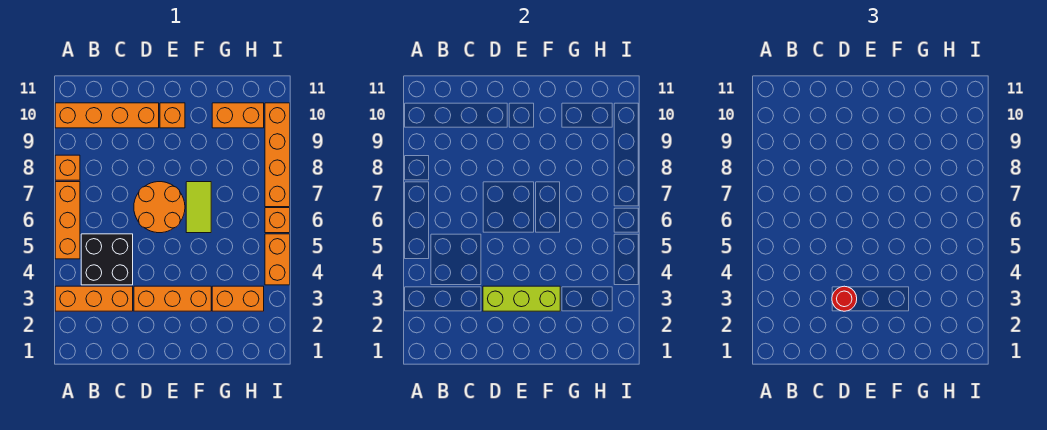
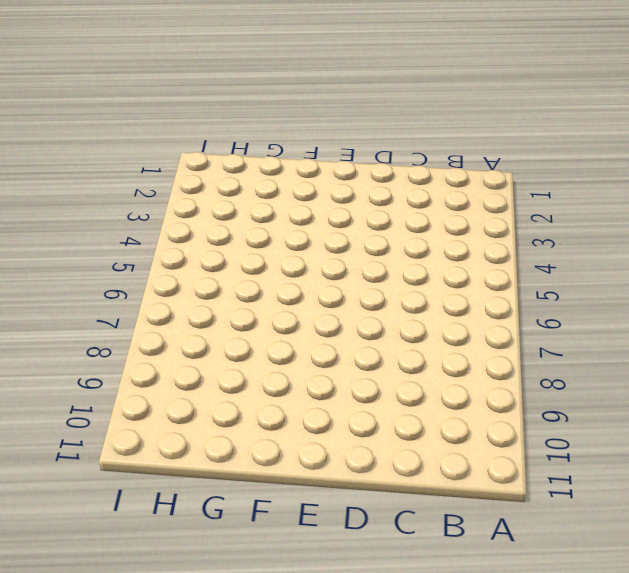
none -> orange 1x3 brick [55,286,133,311]
none -> orange 1x3 brick [55,182,80,259]
none -> orange 1x1 brick [55,155,80,180]

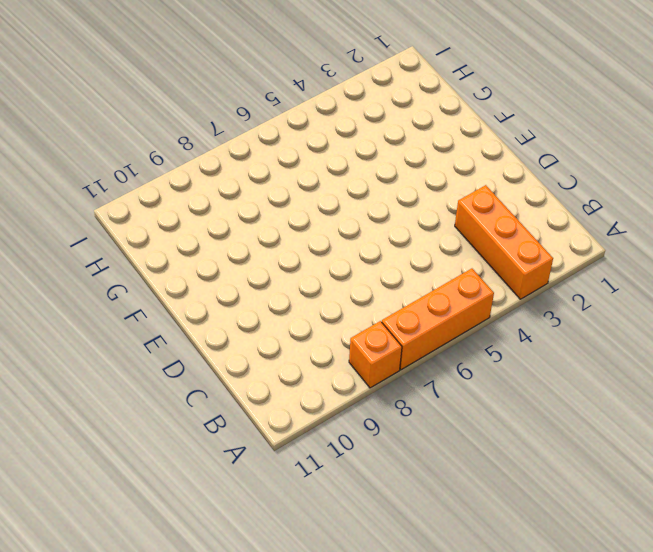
none -> orange 1x4 brick [55,103,159,128]
none -> black 2x2 brick [81,234,133,285]
none -> orange 1x3 brick [134,286,211,311]

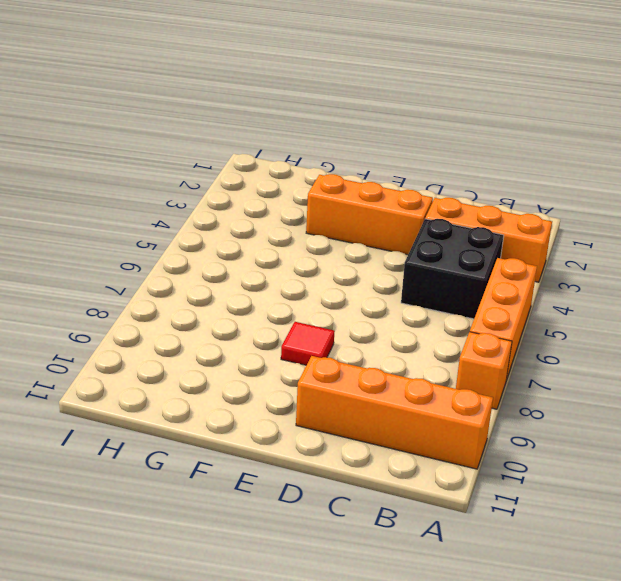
red 1x1 tile [281,322,335,365] -> none
none -> orange 2x2 round brick [134,182,185,233]
none -> orange 1x1 brick [160,103,185,128]
none -> lime 1x2 tile [186,182,211,233]

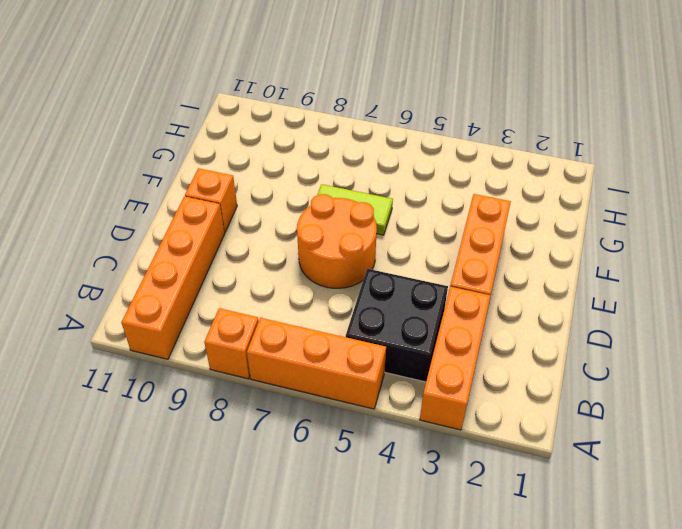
none -> orange 1x2 brick [212,286,264,311]
none -> orange 1x2 brick [212,103,264,128]
none -> orange 1x2 brick [265,234,290,285]

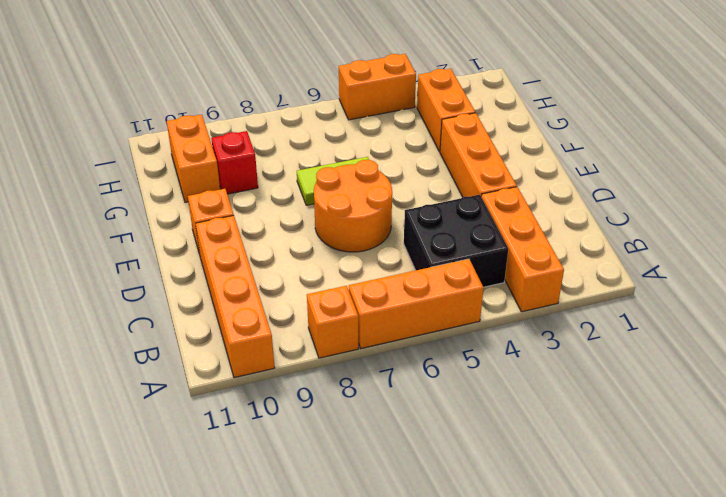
red 1x1 brick [211,131,258,194] -> none
none -> orange 1x1 brick [265,208,290,233]
none -> orange 1x4 brick [265,103,290,207]
none -> lime 1x3 brick [483,286,560,311]

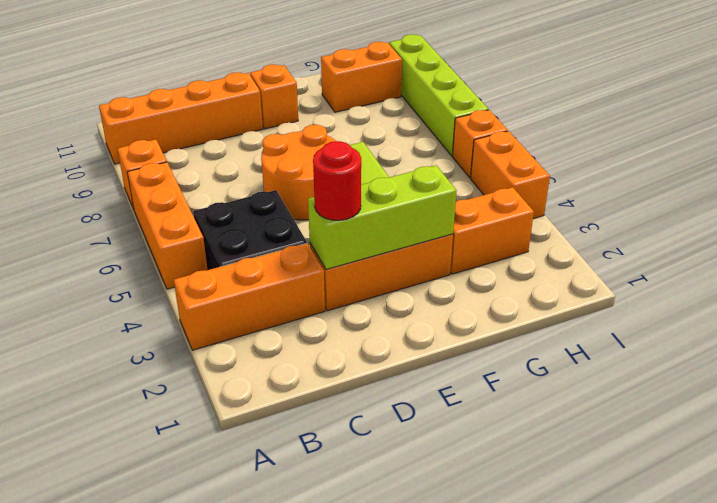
lime 1x4 brick [389,34,488,156] -> orange 1x4 brick [265,103,290,207]

